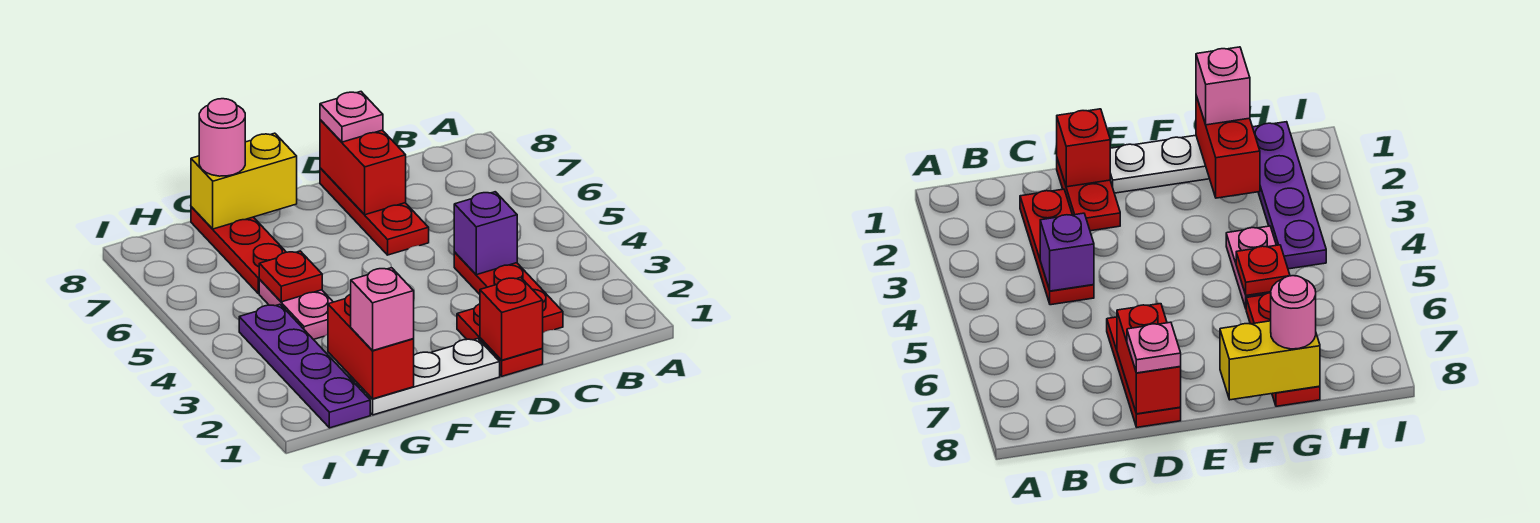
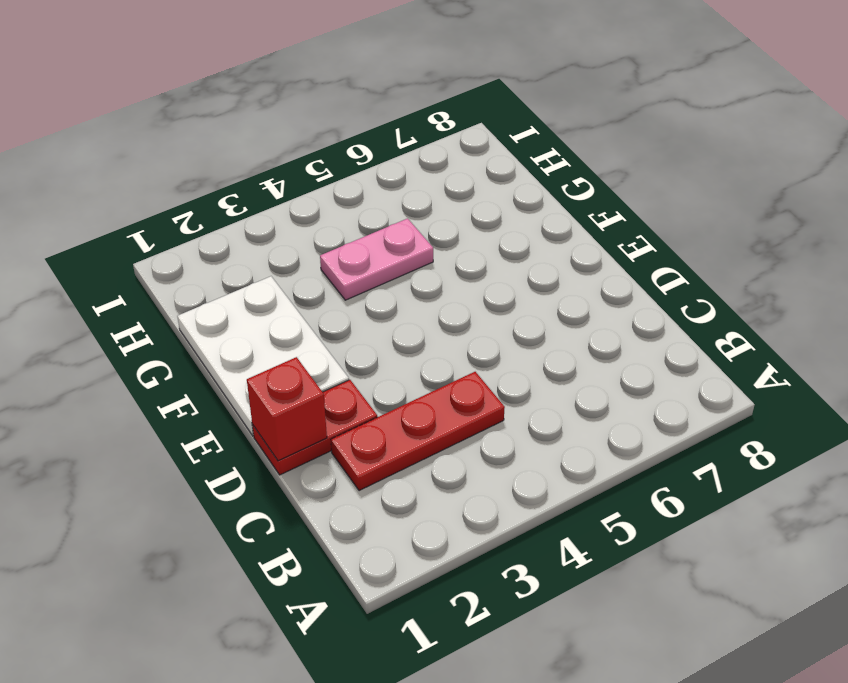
white 2x3 plate [177,276,349,436] -> white 1x3 plate [351,339,500,415]
none -> red 1x3 plate [320,168,429,255]
none -> red 1x3 plate [191,207,286,294]
none -> purple 1x4 plate [239,304,370,428]

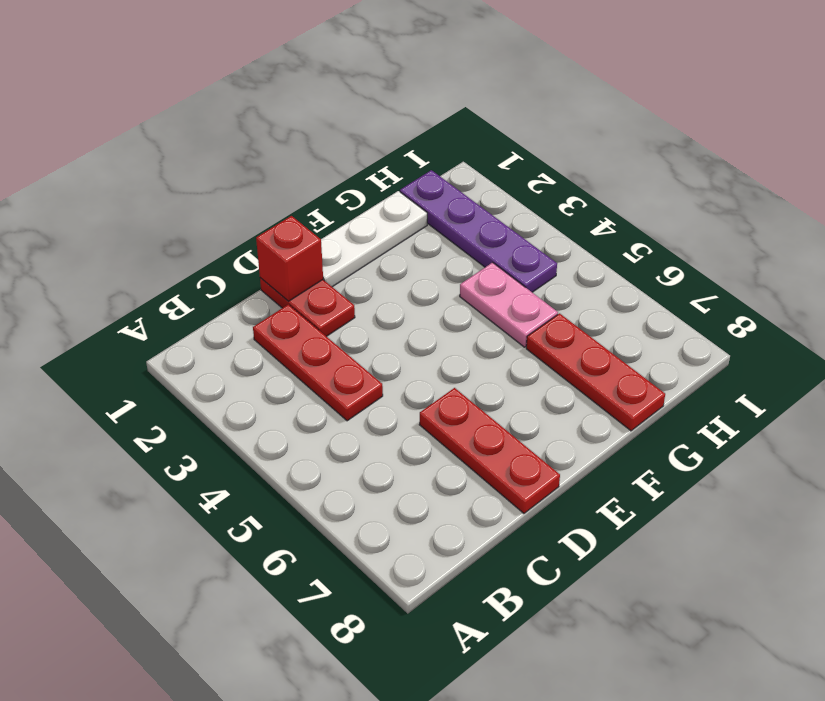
none -> purple 1x1 brick [454,192,517,275]
none -> red 1x2 brick [320,120,406,215]
none -> yellow 1x2 brick [191,133,297,229]

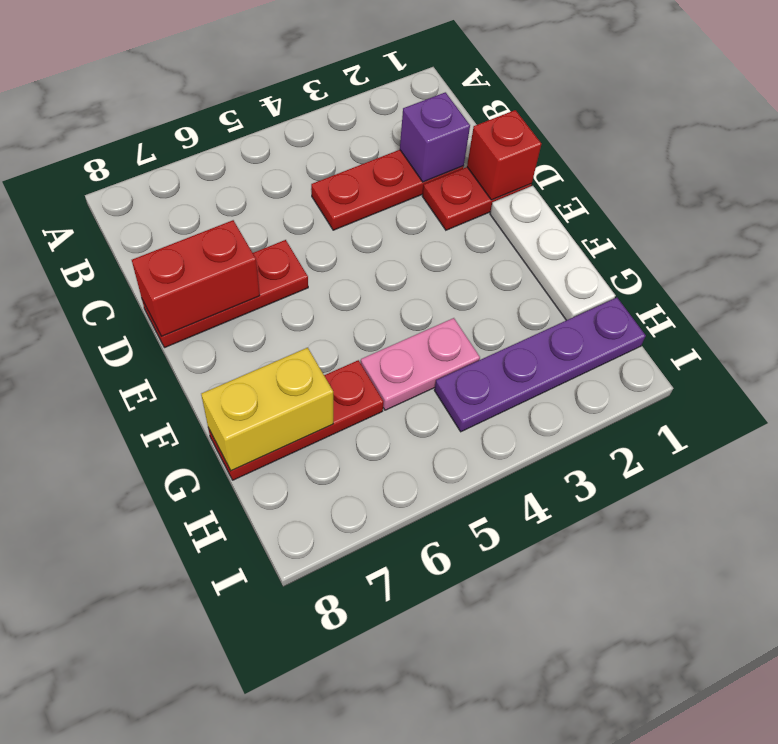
purple 1x1 brick [400,92,470,182] -> purple 1x1 brick moved to [454,192,517,275]
yellow 1x2 brick [201,348,333,471] -> yellow 1x2 brick turned to [191,133,297,229]
none -> red 1x2 brick [328,294,414,399]
none -> red 1x1 plate [259,251,322,302]
none -> pink 1x1 plate [320,92,383,142]

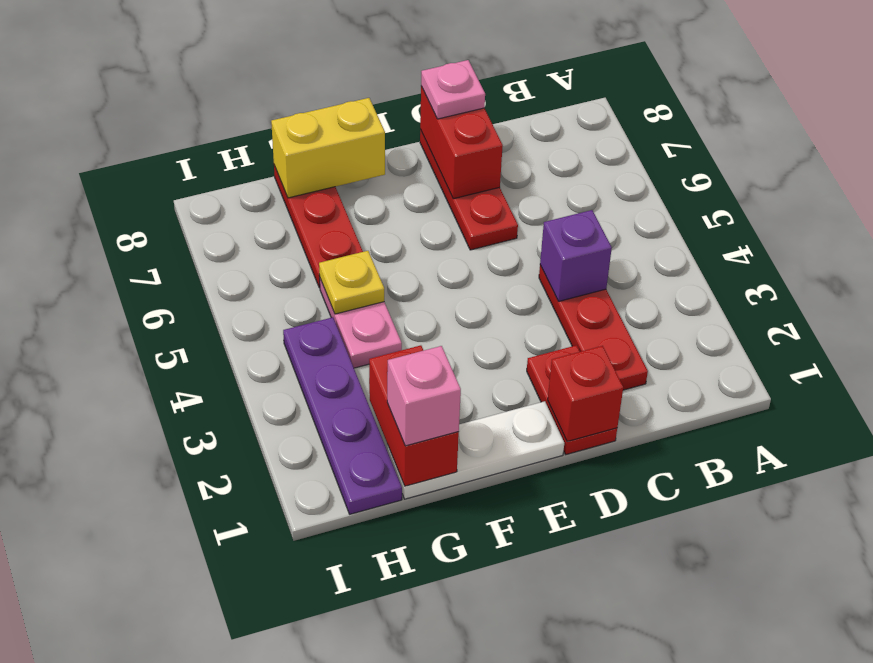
yellow 1x1 plate [319,251,384,314] -> red 1x1 plate [259,251,322,302]
none -> pink 1x1 round brick [199,99,245,176]

